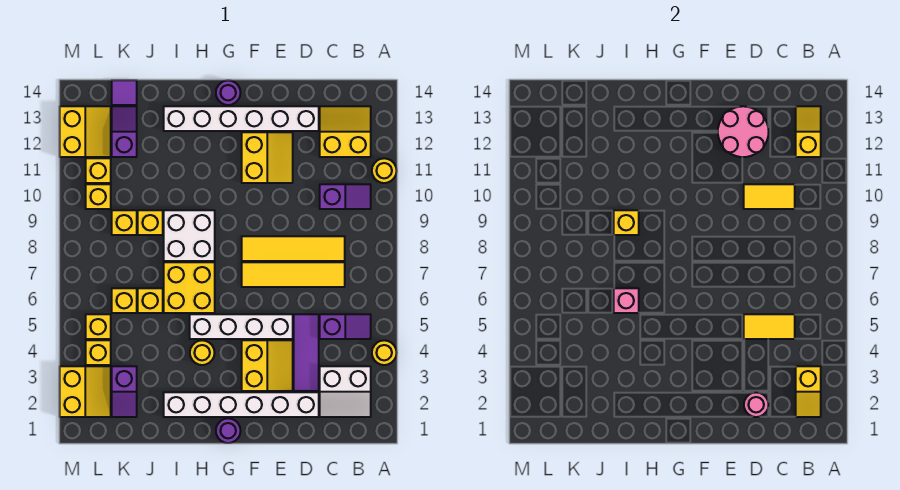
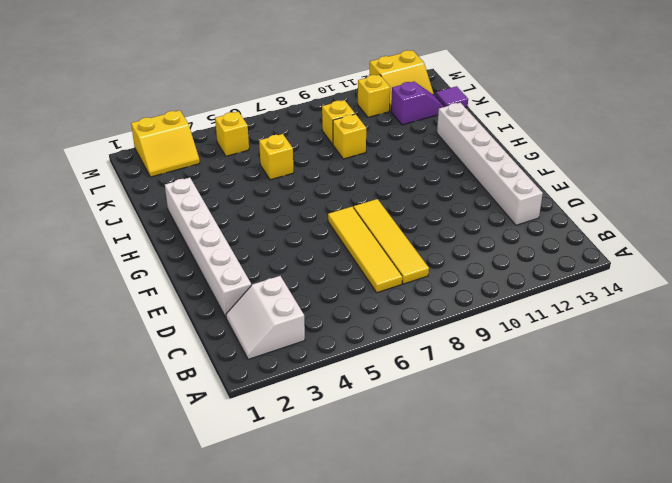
none -> yellow 1x1 round brick [372,340,397,365]
none -> yellow 1x1 round brick [372,158,397,183]
none -> purple 1x2 slope [320,314,371,339]
none -> purple 1x2 slope [320,184,371,209]

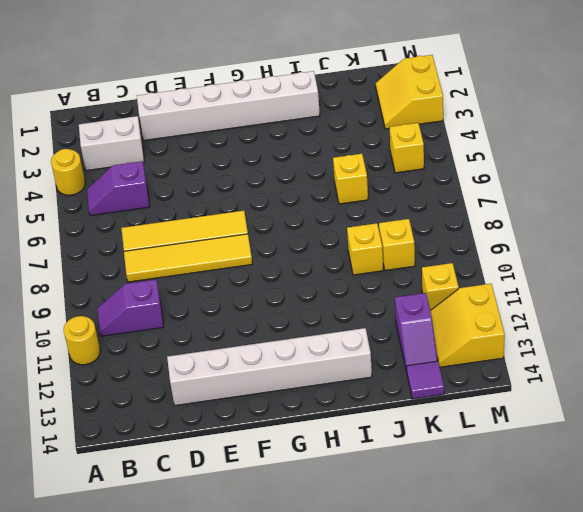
none -> yellow 2x2 slope [320,106,371,157]
none -> purple 1x3 tile [294,314,319,391]
none -> yellow 2x2 slope [242,340,293,391]
none -> white 1x4 brick [190,314,293,339]

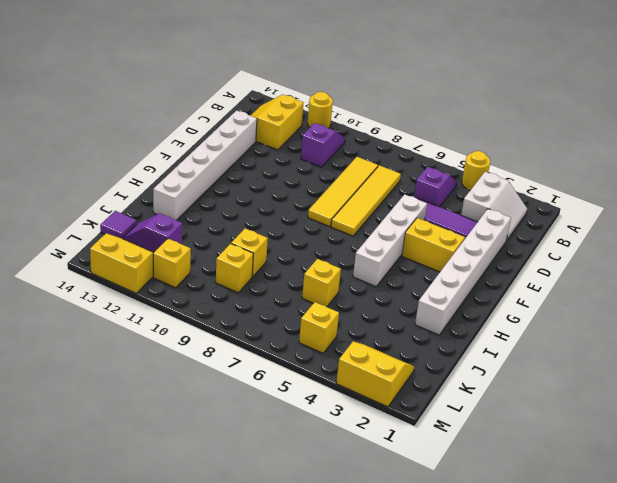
none -> yellow 2x2 slope [242,132,293,183]
none -> purple 1x1 round brick [216,418,241,443]
none -> purple 1x1 round brick [216,80,241,105]
none -> yellow 1x1 round brick [190,340,215,365]

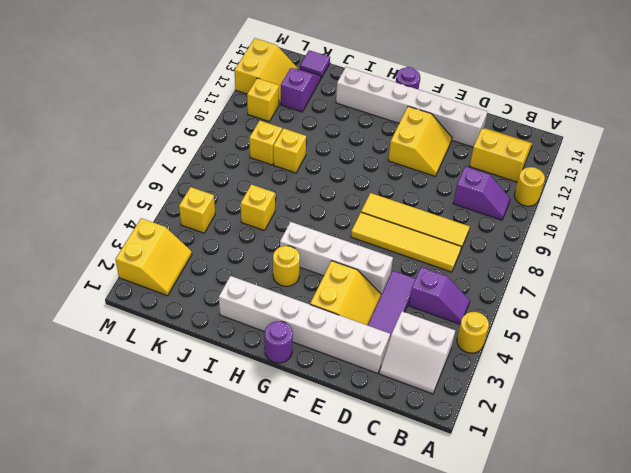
none -> yellow 2x2 brick [164,262,215,313]
none -> white 2x2 brick [164,210,215,261]
none -> purple 1x2 slope [112,366,137,417]
none -> yellow 1x1 brick [112,288,137,313]

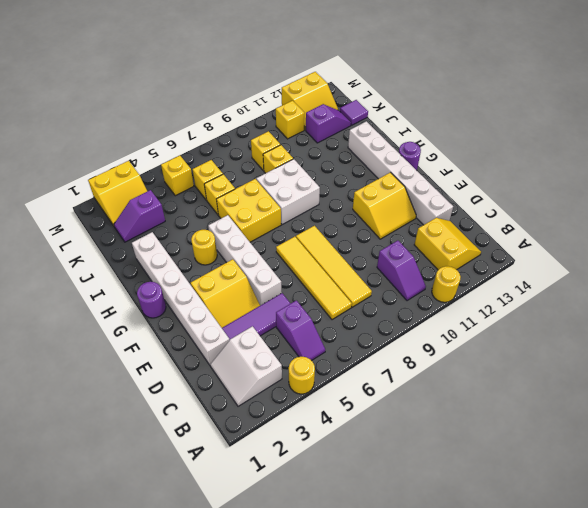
none -> yellow 1x1 brick [86,340,111,365]
none -> yellow 1x1 brick [86,184,111,209]
none -> yellow 1x2 slope [796,366,821,417]
none -> yellow 1x2 slope [796,106,821,157]

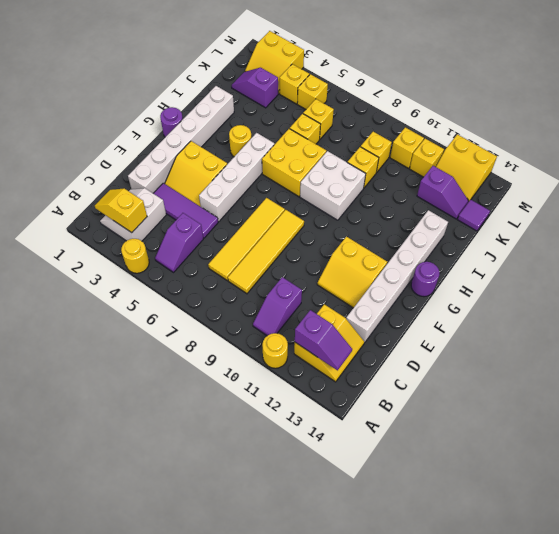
purple 1x2 slope [295,310,352,370] -> yellow 1x2 slope [796,106,821,157]
none -> yellow 1x2 tile [744,314,795,339]
none -> yellow 1x2 tile [744,184,795,209]
none -> pink 1x1 round brick [744,392,769,417]
none -> pink 2x2 round brick [718,106,769,157]

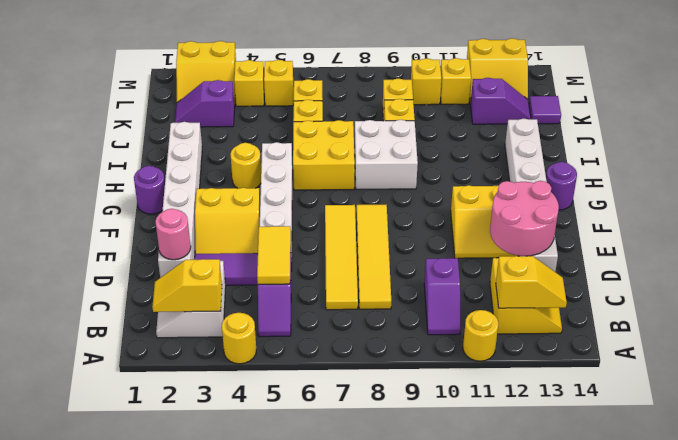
none -> yellow 1x2 tile [744,184,795,209]
none -> pink 1x1 brick [614,288,639,313]
none -> yellow 1x1 brick [614,210,639,235]

